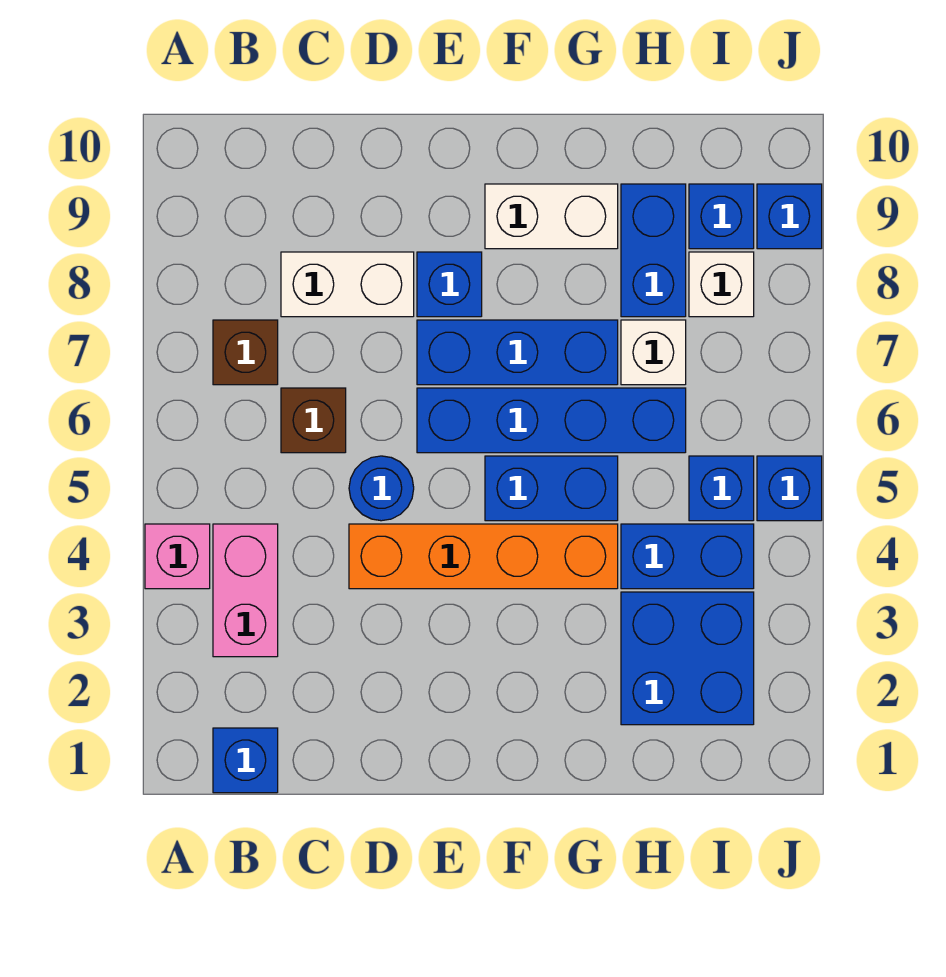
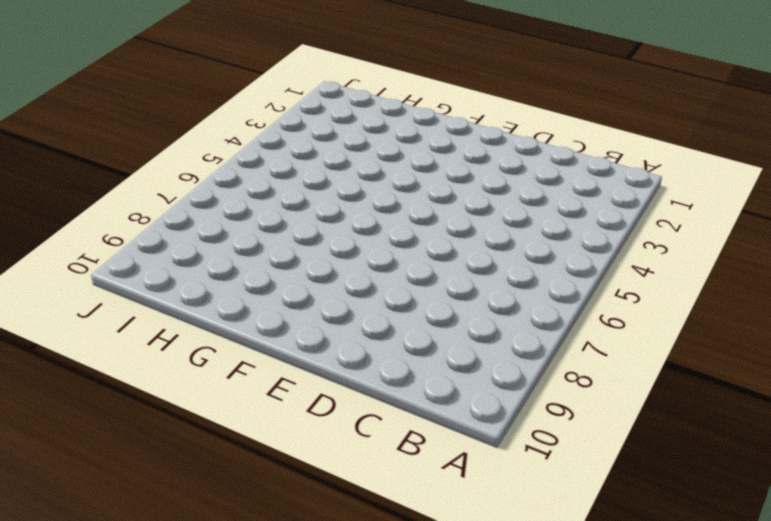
none -> pink 1x1 brick [145,524,210,589]
none -> blue 1x1 brick [213,728,278,793]
none -> pink 1x2 brick [213,524,278,657]

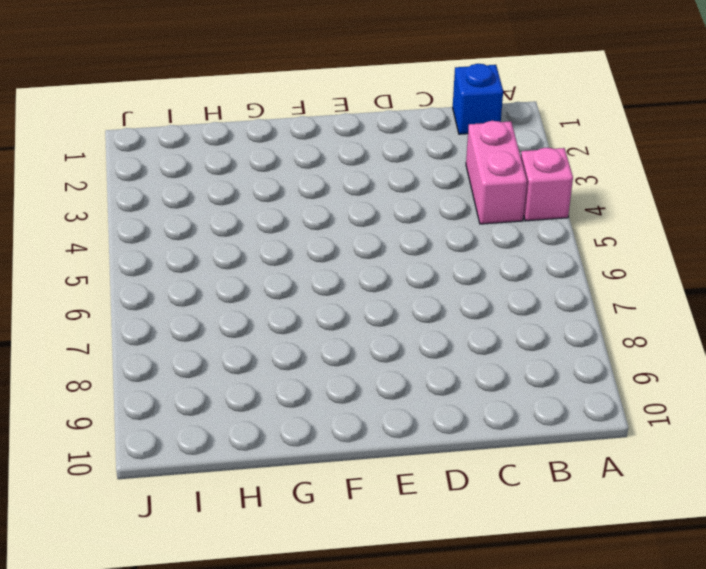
none -> brown 1x1 brick [213,320,278,385]
none -> brown 1x1 brick [281,388,346,453]
none -> white 1x2 brick [281,252,414,317]

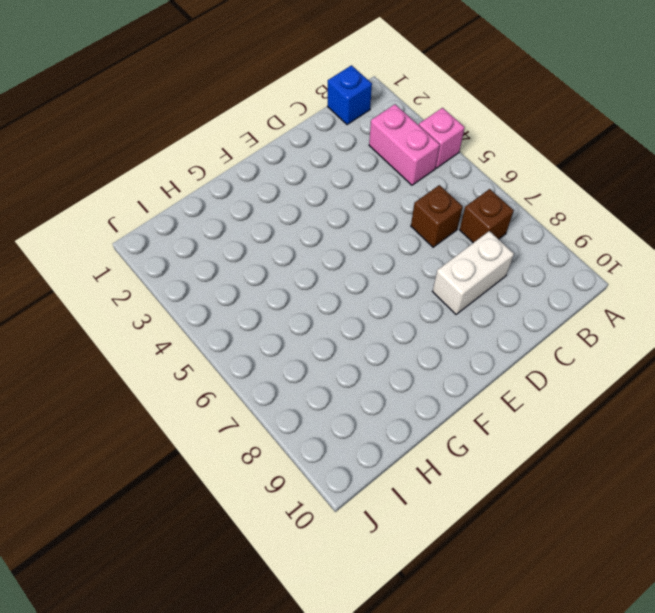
none -> orange 1x4 brick [349,524,618,589]
none -> blue 1x1 round brick [349,456,414,521]
none -> blue 1x4 brick [417,388,686,453]

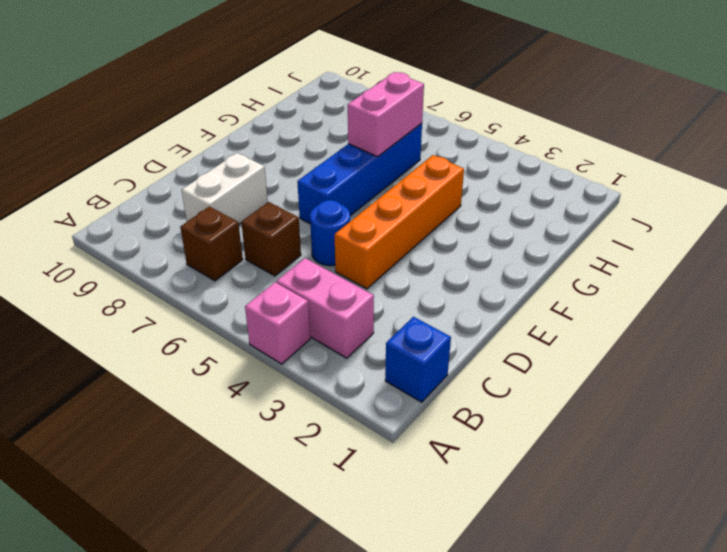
pink 1x2 brick [348,72,424,157] -> none
none -> blue 1x3 brick [417,320,618,385]
none -> blue 1x1 brick [417,252,482,317]
none -> blue 1x2 brick [485,456,618,521]

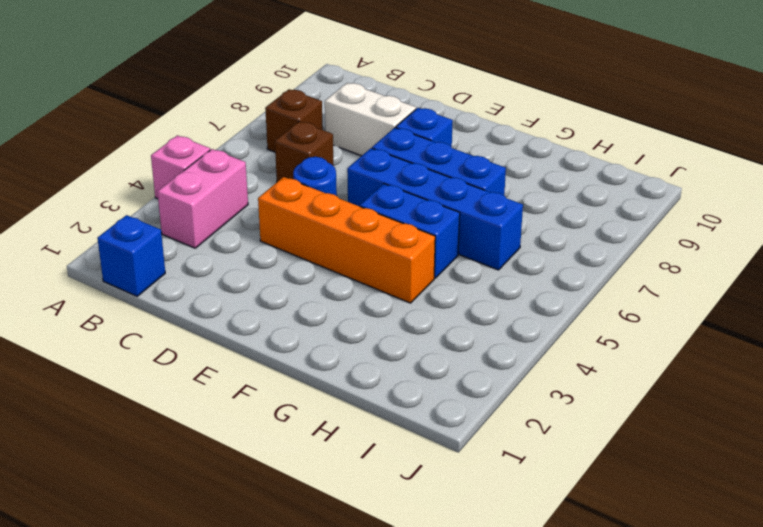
none -> white 1x2 brick [485,184,618,249]
none -> blue 2x2 brick [621,592,754,725]
none -> blue 1x2 brick [621,524,754,589]

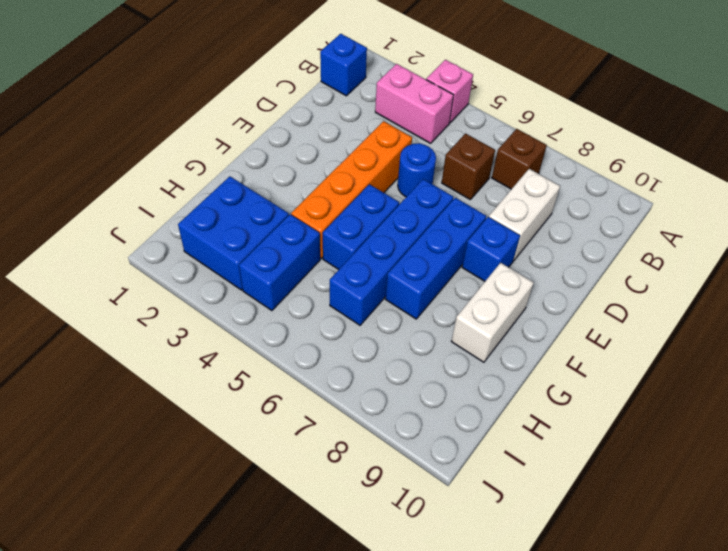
none -> white 1x1 brick [621,320,686,385]
none -> blue 1x2 brick [621,184,686,317]
none -> blue 1x1 brick [689,456,754,521]

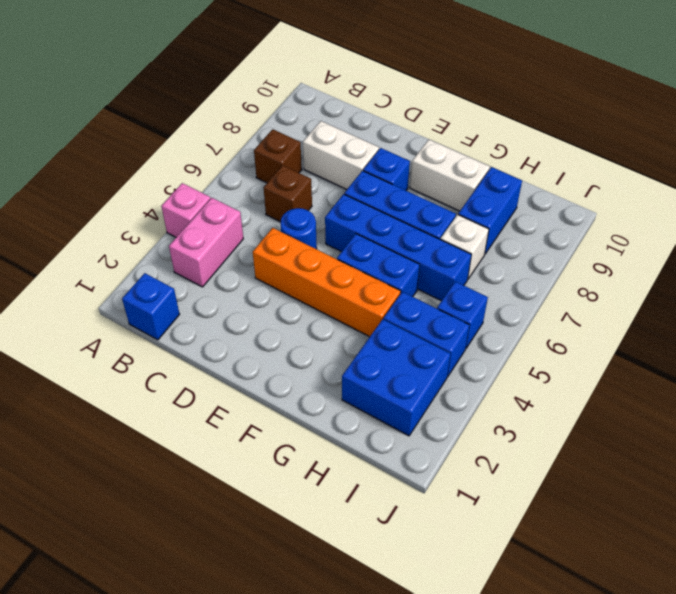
none -> white 1x1 brick [689,252,754,317]
none -> blue 1x1 brick [689,184,754,249]
none -> blue 1x1 brick [757,456,822,521]

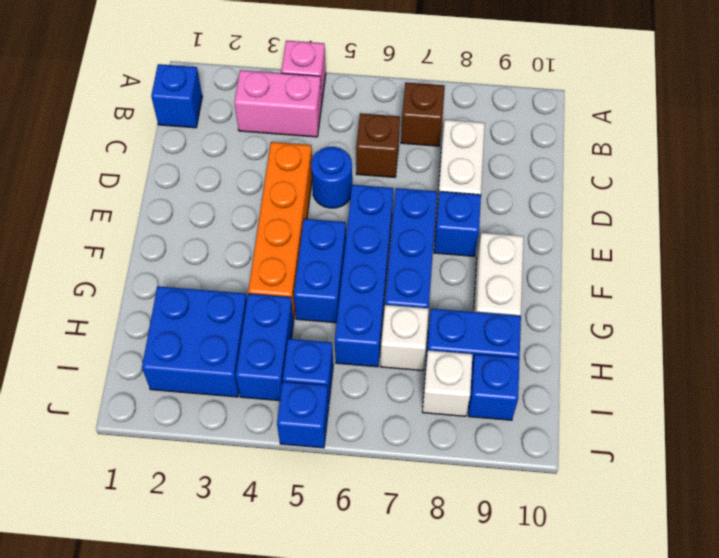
none -> blue 1x1 brick [757,184,822,249]

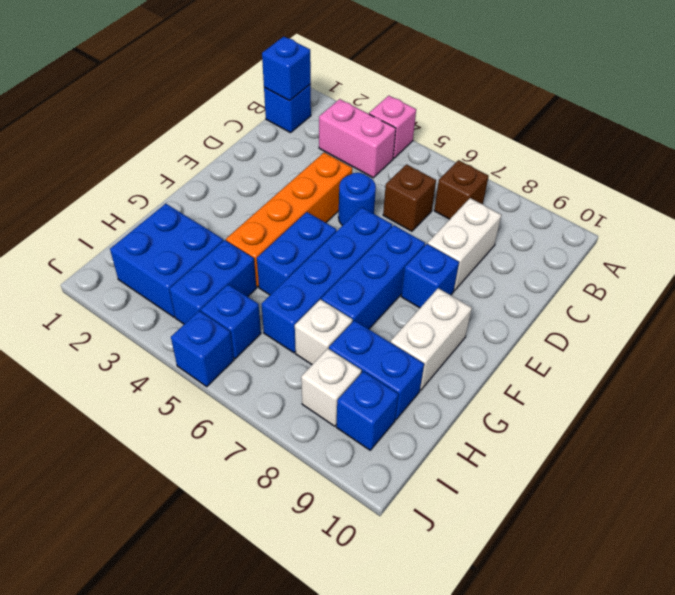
blue 1x1 brick [262,37,311,101] -> blue 1x1 brick moved to [757,184,822,249]

